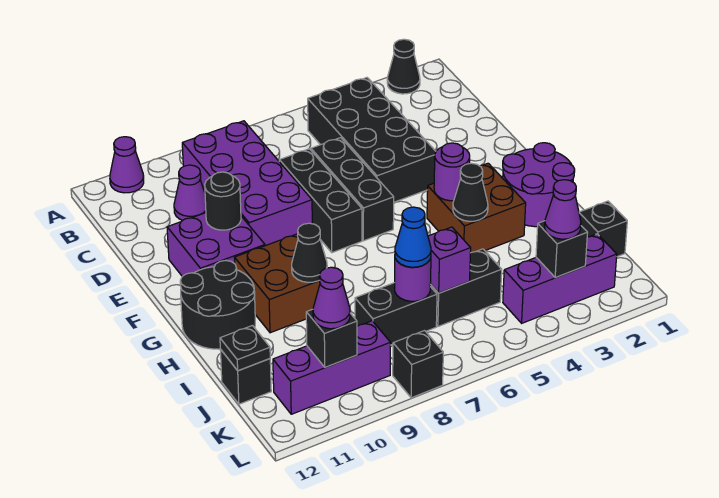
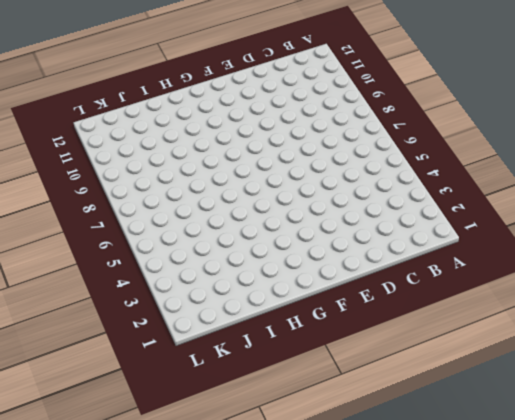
none -> black 1x1 cone [387,39,420,94]
none -> purple 1x1 cone [110,137,144,193]
none -> black 2x4 brick [308,78,436,202]
none -> purple 2x4 brick [182,121,312,246]

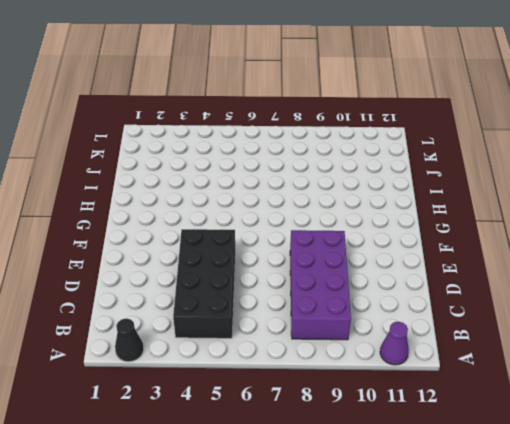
none -> purple 1x1 cone [174,165,206,220]
none -> black 1x3 brick [311,138,394,241]
none -> black 1x3 brick [279,149,362,253]
none -> purple 2x2 brick [167,213,265,276]

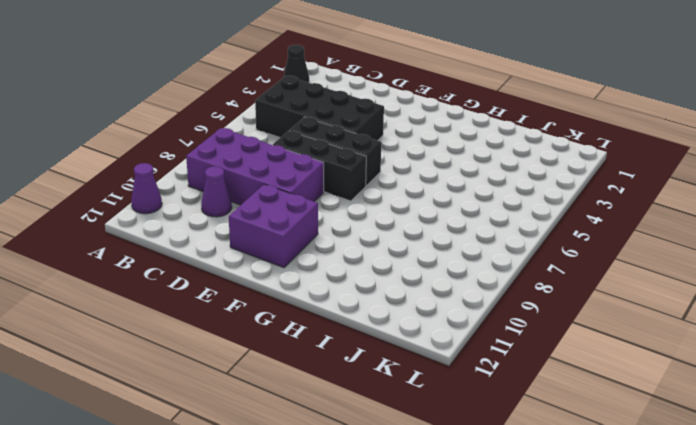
none -> purple 2x2 round brick [503,143,575,227]
none -> brown 2x2 brick [427,163,526,253]
none -> brown 2x2 brick [234,234,320,333]
none -> black 2x2 round brick [180,260,255,349]

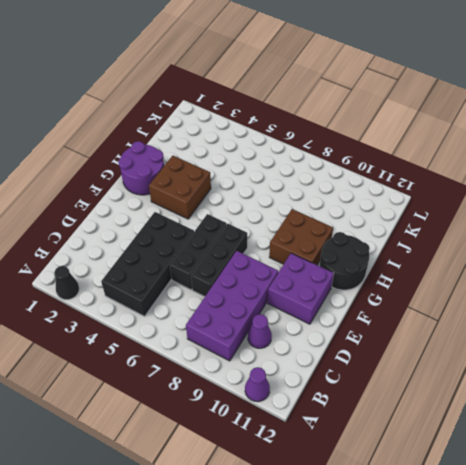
none -> black 1x1 brick [579,201,627,257]
none -> black 1x2 brick [430,249,502,326]
none -> black 1x2 brick [355,283,437,345]
none -> black 1x1 brick [220,349,271,404]

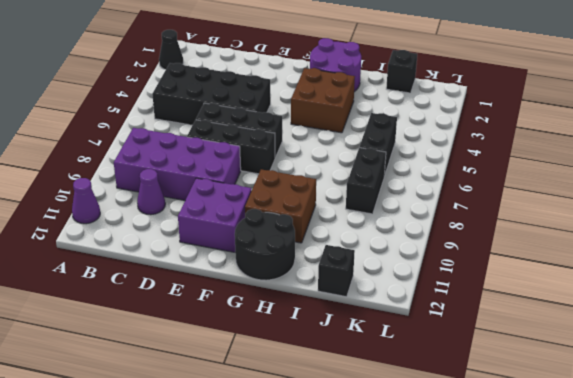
none -> purple 1x3 brick [503,234,617,323]
none -> purple 1x3 brick [273,321,391,414]
none -> black 1x1 brick [393,331,443,398]
none -> black 1x1 round brick [205,172,241,230]

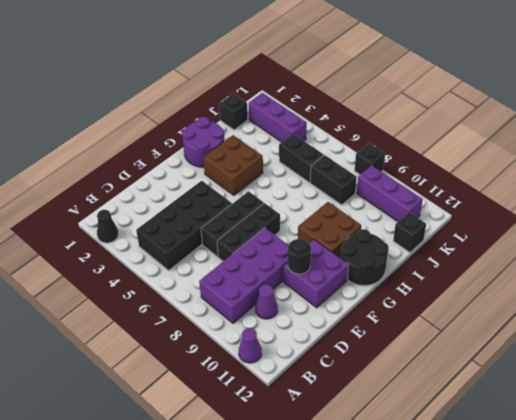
none -> purple 1x1 round brick [434,143,470,201]
none -> black 1x1 cone [453,163,488,221]
none -> black 1x1 cone [292,223,327,282]
none -> purple 1x1 brick [428,227,471,293]

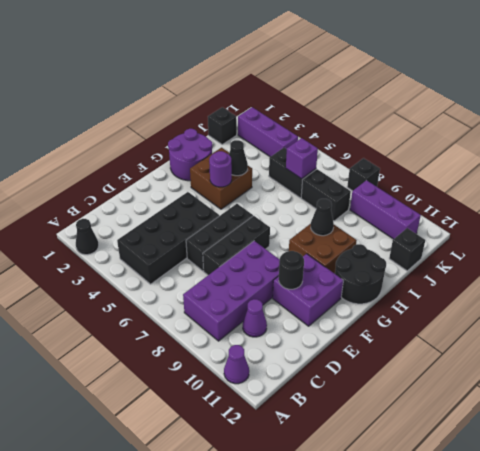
none -> purple 1x1 round brick [394,258,431,301]
none -> black 1x1 plate [220,326,270,371]
none -> black 1x1 brick [536,221,588,278]
none -> black 1x1 brick [306,309,357,367]

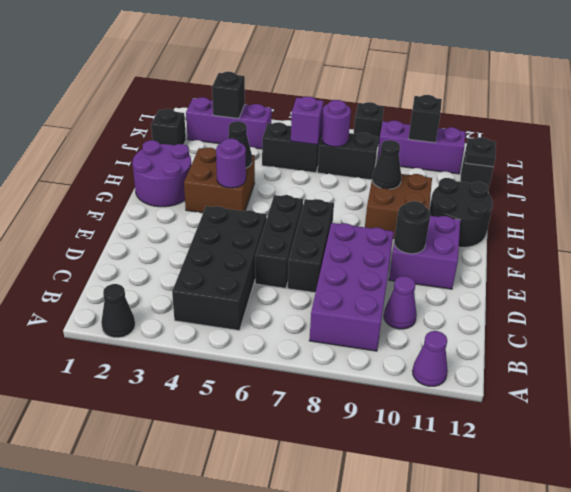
none -> blue 1x1 cone [395,207,431,267]
none -> purple 1x1 cone [545,180,581,239]
none -> purple 1x1 cone [313,267,350,329]

